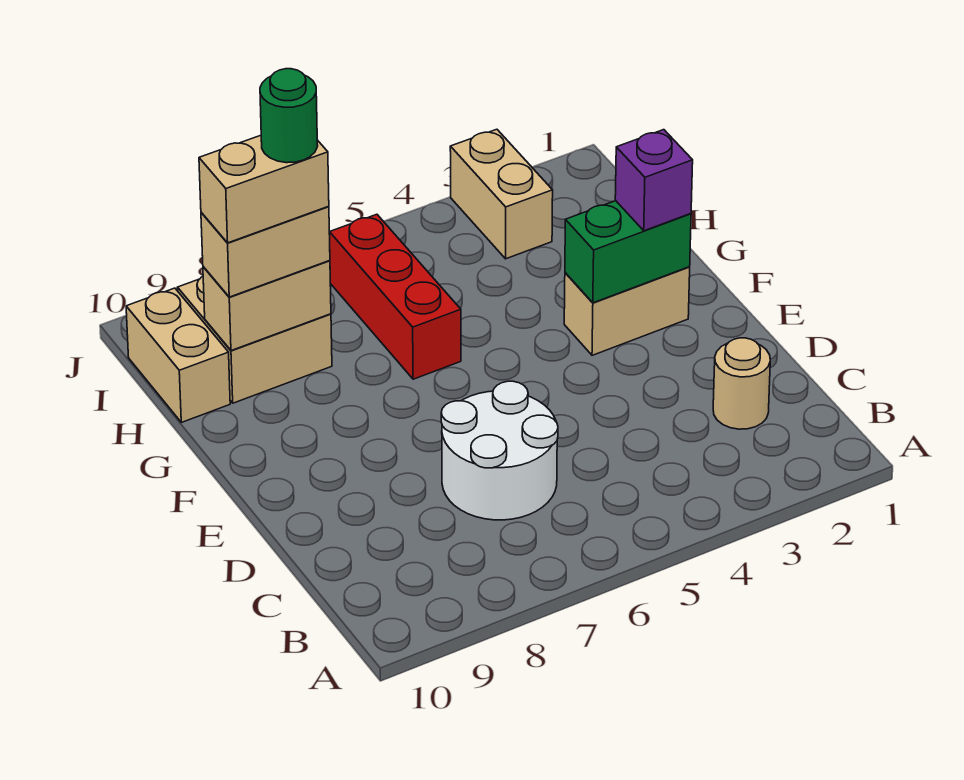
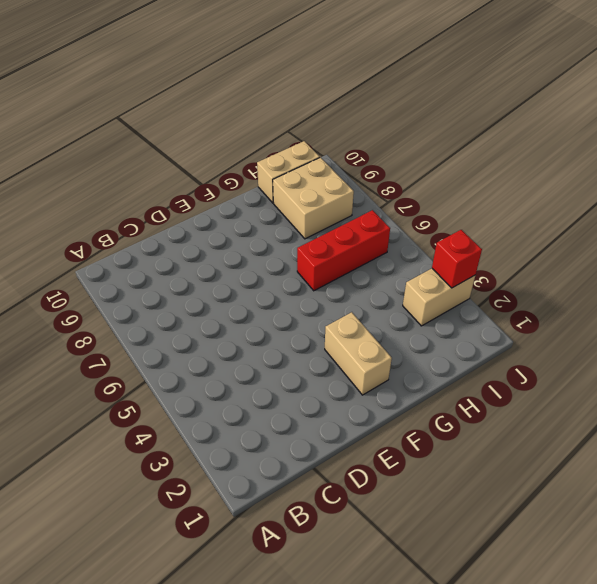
red 1x1 brick [432,230,482,288] -> none
none -> tan 1x1 round brick [713,338,770,429]
none -> white 2x2 round brick [441,381,558,520]
none -> green 1x2 brick [565,201,691,303]

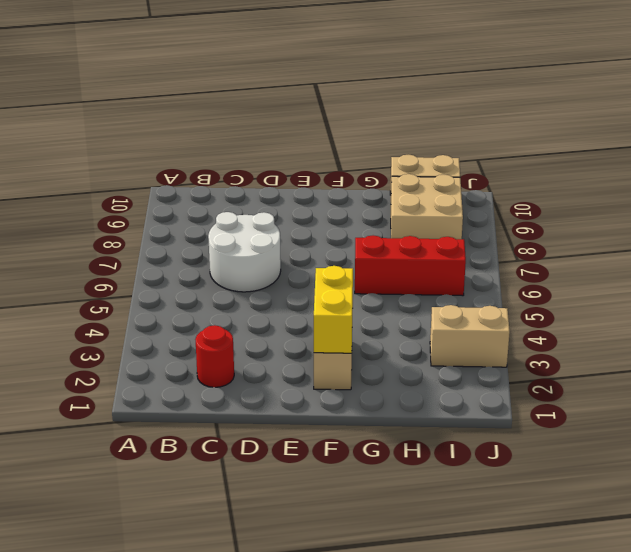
red 1x1 round brick [195,325,234,387] -> tan 1x1 round brick [713,338,770,429]
yellow 1x2 brick [314,266,353,353] -> green 1x2 brick [565,201,691,303]
none -> tan 1x2 brick [203,260,331,351]
none -> purple 1x1 brick [615,130,693,231]
none -> tan 1x2 brick [201,206,330,297]

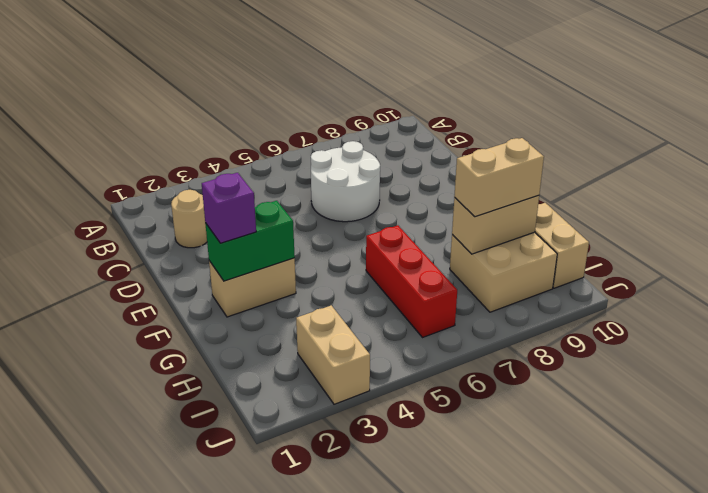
none -> tan 1x2 brick [199,135,329,243]
none -> green 1x1 round brick [260,69,318,163]

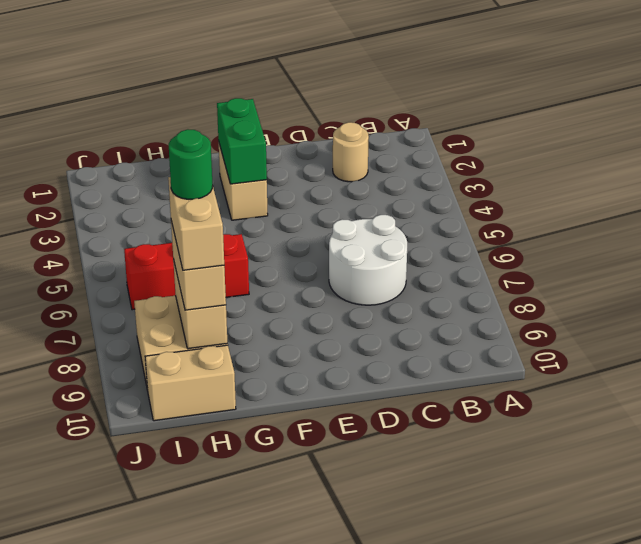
none -> tan 1x2 brick [450,129,553,259]
none -> purple 1x1 brick [615,130,693,231]

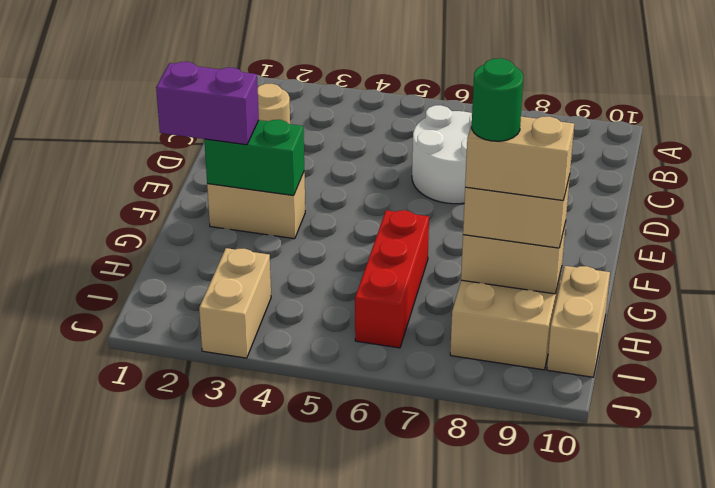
purple 1x2 brick [156,62,259,145] -> purple 1x1 brick [615,130,693,231]

